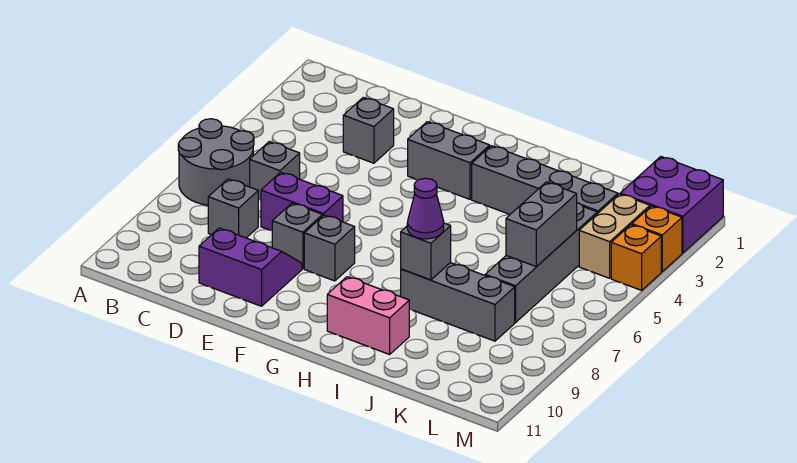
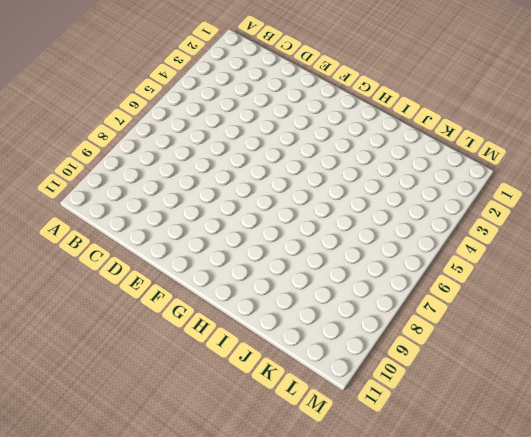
none -> grey 2x2 round brick [178,119,254,205]
none -> grey 1x1 brick [250,142,300,200]
none -> grey 1x1 brick [208,179,258,238]

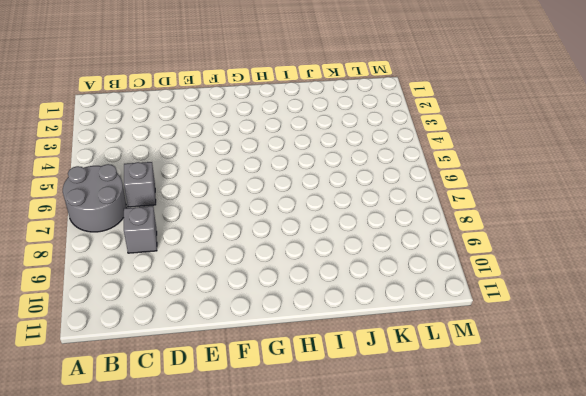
none -> grey 1x1 brick [343,98,394,163]
none -> purple 1x2 brick [261,172,343,231]
none -> purple 2x2 slope [199,228,302,306]

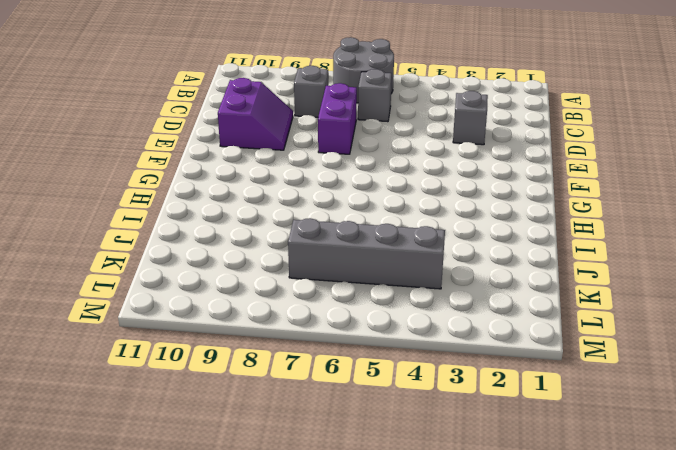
none -> grey 1x1 brick [272,203,322,269]
none -> grey 1x2 brick [408,122,490,199]
none -> grey 1x1 brick [304,215,355,281]

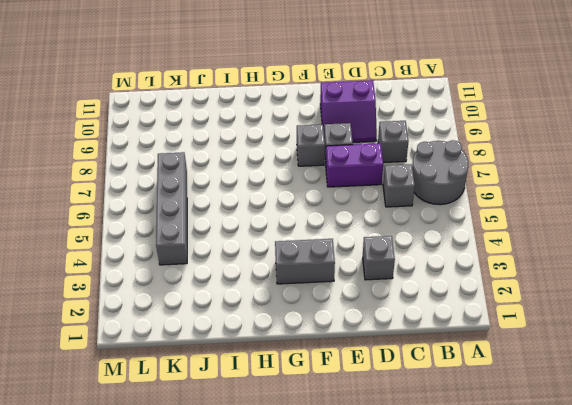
none -> grey 1x4 brick [472,146,618,214]
none -> pink 1x2 brick [327,277,409,354]
none -> grey 1x3 brick [401,263,515,341]

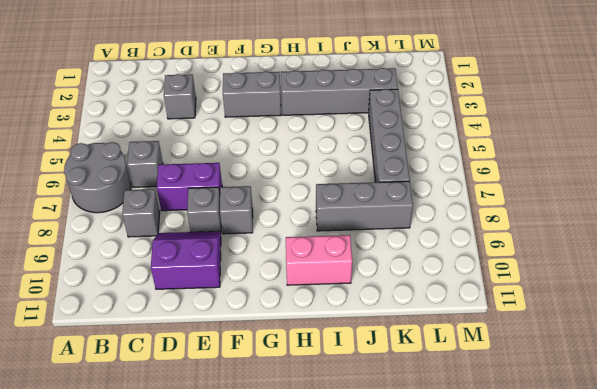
none -> purple 2x2 brick [620,157,723,253]
none -> tan 1x2 brick [579,194,650,278]
none -> orange 1x1 brick [632,206,682,272]

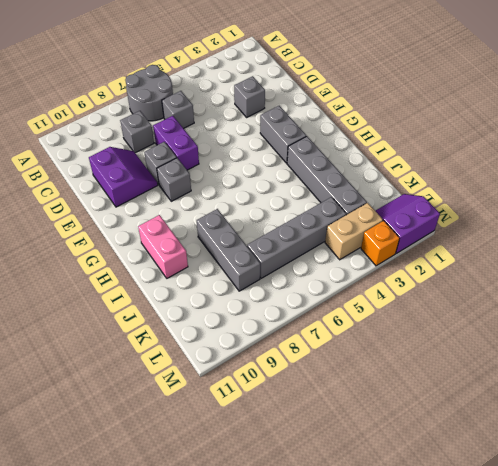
purple 2x2 slope [376,194,440,253] -> purple 2x2 brick [620,157,723,253]
none -> orange 1x1 brick [611,225,661,290]
none -> grey 1x1 brick [401,223,451,280]
none -> grey 1x2 brick [506,182,577,267]

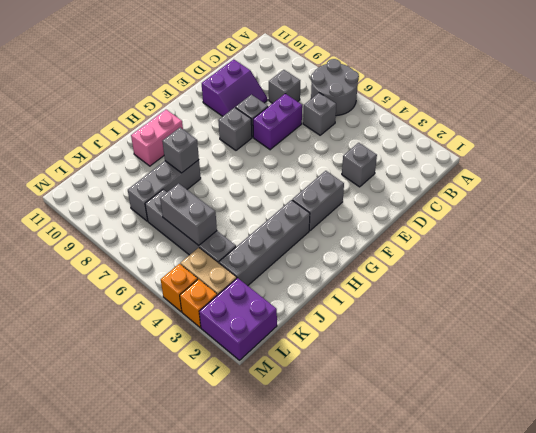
none -> purple 1x1 cone [407,178,444,239]

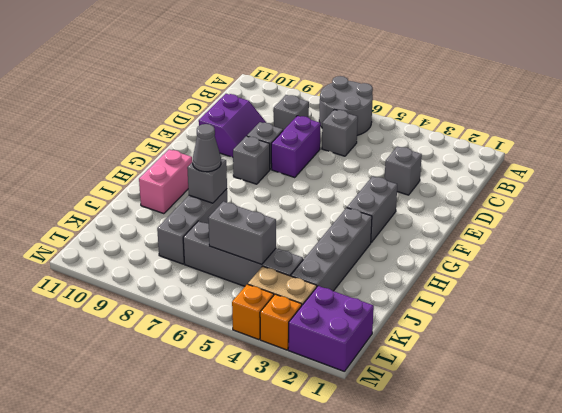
grey 1x1 cone [193,124,221,172] -> purple 1x1 cone [407,178,444,239]

